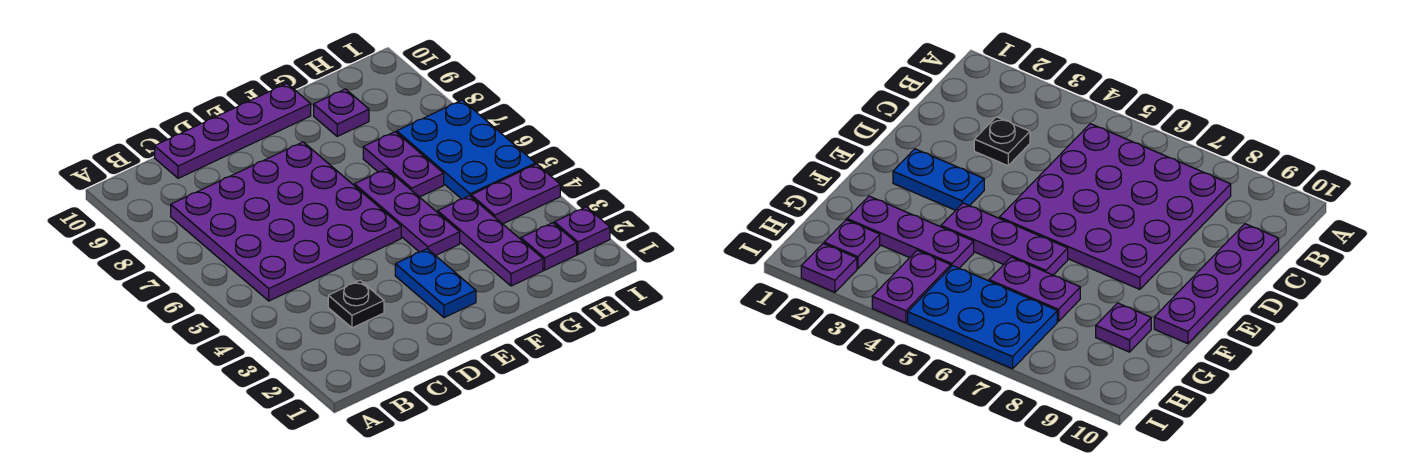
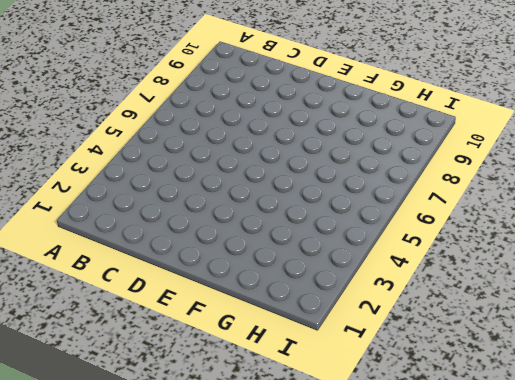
none -> purple 4x4 plate [171,142,401,301]
none -> black 1x1 plate [328,280,384,328]
none -> purple 1x4 plate [155,84,311,178]

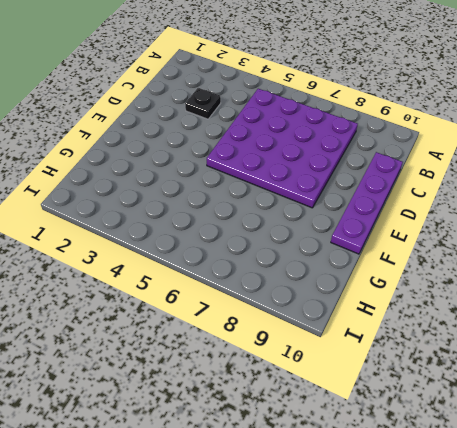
none -> blue 1x2 plate [395,249,476,318]
none -> purple 1x3 plate [354,169,460,256]
none -> purple 1x3 plate [438,196,543,286]

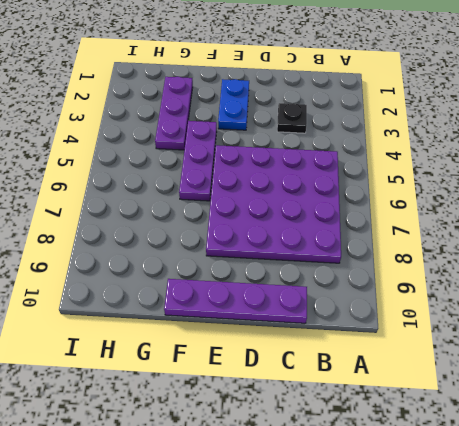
none -> purple 1x2 plate [363,132,444,197]
none -> purple 1x1 plate [314,89,369,136]
none -> purple 1x1 plate [521,223,577,270]

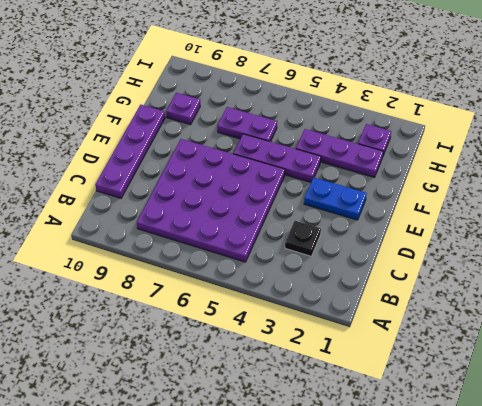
none -> purple 1x2 plate [471,164,560,224]
none -> blue 2x3 plate [397,100,536,199]
none -> purple 1x1 plate [554,207,610,254]

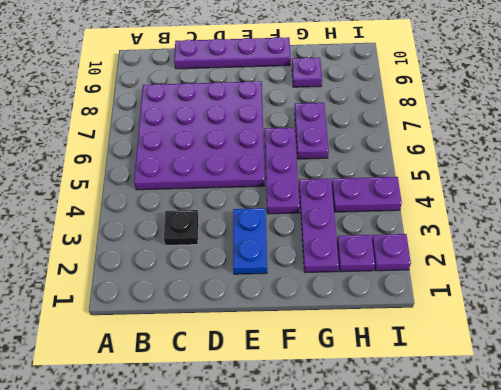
none -> blue 2x3 plate [397,100,536,199]

